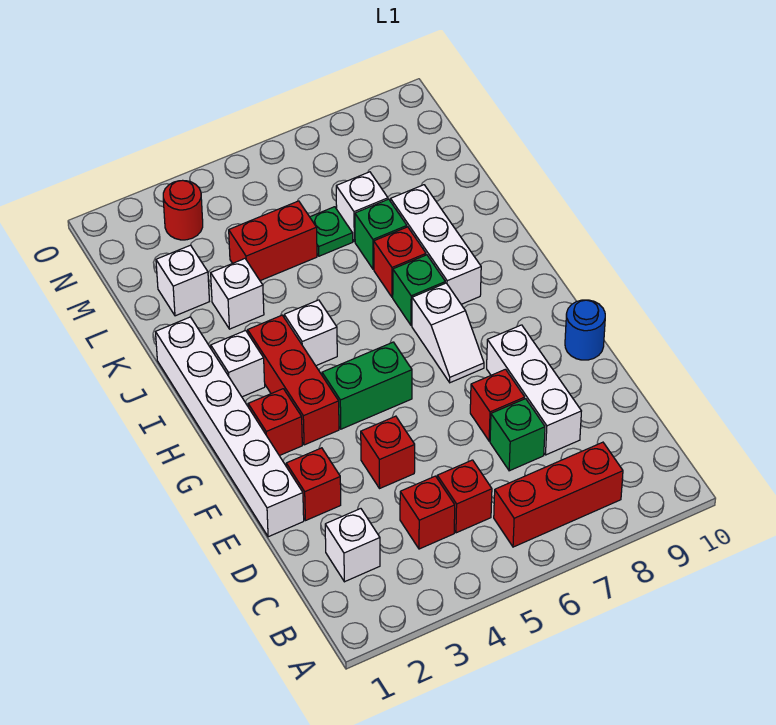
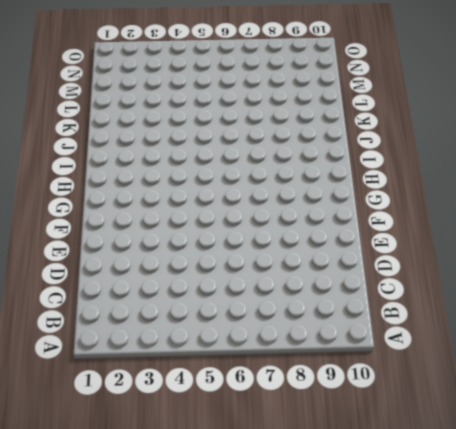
none -> red 1x3 brick [494,442,623,547]
none -> white 1x1 brick [325,509,380,582]
none -> red 1x1 brick [400,476,455,549]

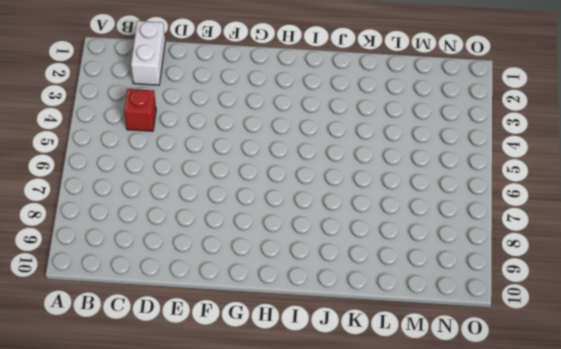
white 1x2 brick [131,21,165,85] -> white 1x1 brick [325,509,380,582]
none -> red 1x3 brick [494,442,623,547]
none -> red 1x1 brick [437,460,492,533]
none -> green 1x1 brick [490,399,545,471]

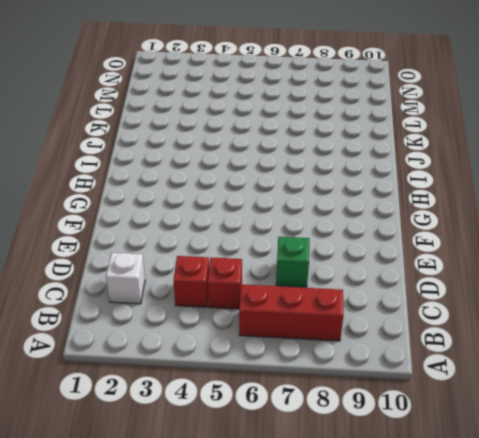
none -> white 1x3 brick [487,325,581,455]
none -> white 1x6 brick [156,317,304,537]
none -> red 1x1 brick [286,448,341,521]

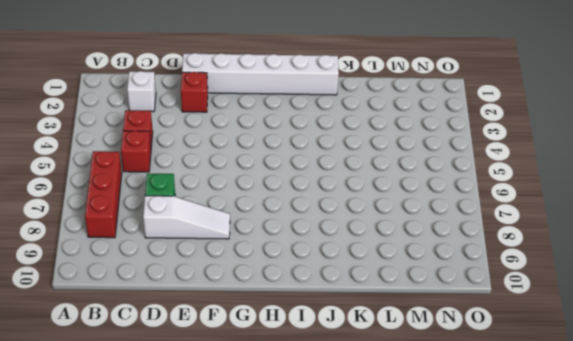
white 1x3 slope [143,196,230,239] -> white 1x3 brick [487,325,581,455]
none -> red 1x1 brick [361,416,415,488]
none -> red 1x1 brick [470,369,525,441]
none -> blue 1x1 round brick [565,300,605,360]

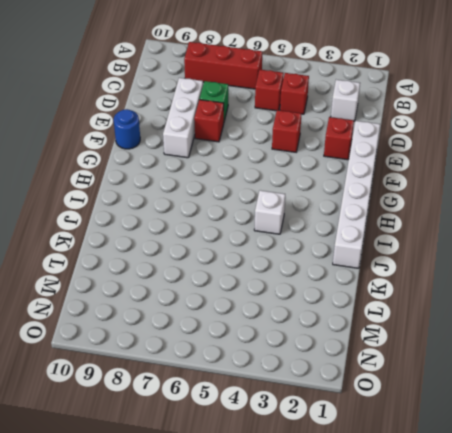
none -> red 1x1 brick [248,389,302,456]
none -> red 1x3 brick [248,315,339,445]
none -> green 1x2 brick [322,342,412,429]

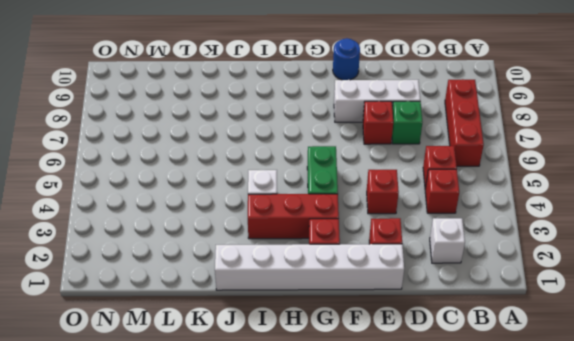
none -> white 1x2 slope [412,283,484,383]
none -> white 1x1 brick [211,330,265,397]
none -> green 1x1 brick [393,255,445,325]

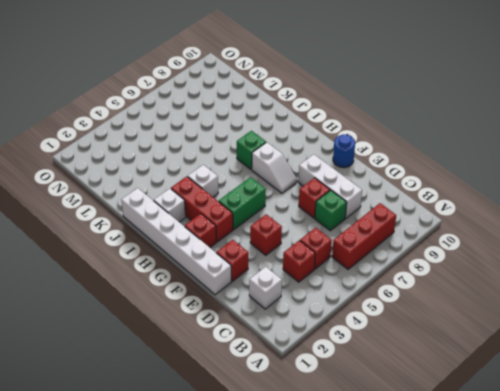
none -> white 1x3 brick [391,185,481,304]
none -> red 1x1 brick [374,227,426,297]
none -> white 1x1 brick [211,259,264,329]

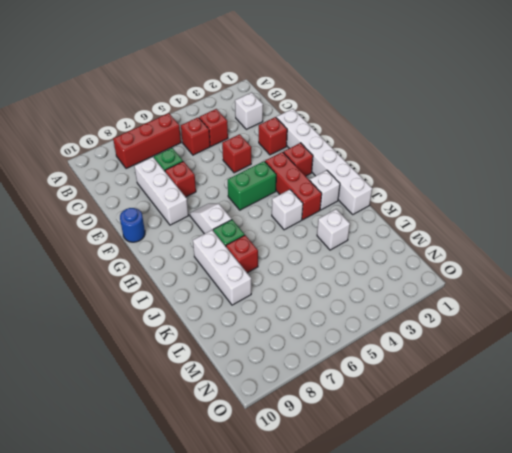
none -> green 1x1 brick [355,199,407,269]
none -> white 1x1 brick [156,245,209,316]
none -> red 1x2 brick [229,201,317,281]

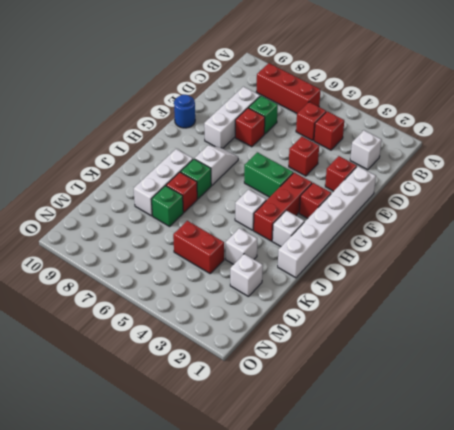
none -> green 1x1 plate [310,207,353,256]
none -> white 1x1 brick [336,172,388,242]
none -> red 1x1 round brick [163,180,203,240]

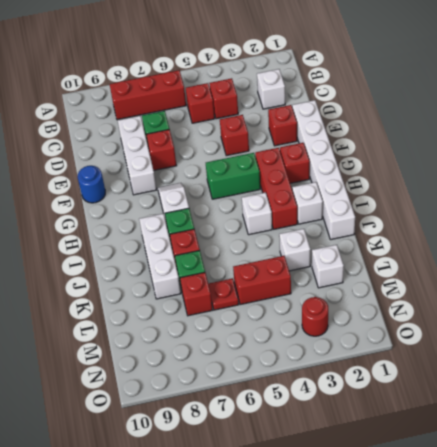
red 1x1 plate [208,278,239,310] -> green 1x1 plate [310,207,353,256]
red 1x1 brick [180,272,212,316] -> white 1x1 brick [336,172,388,242]

